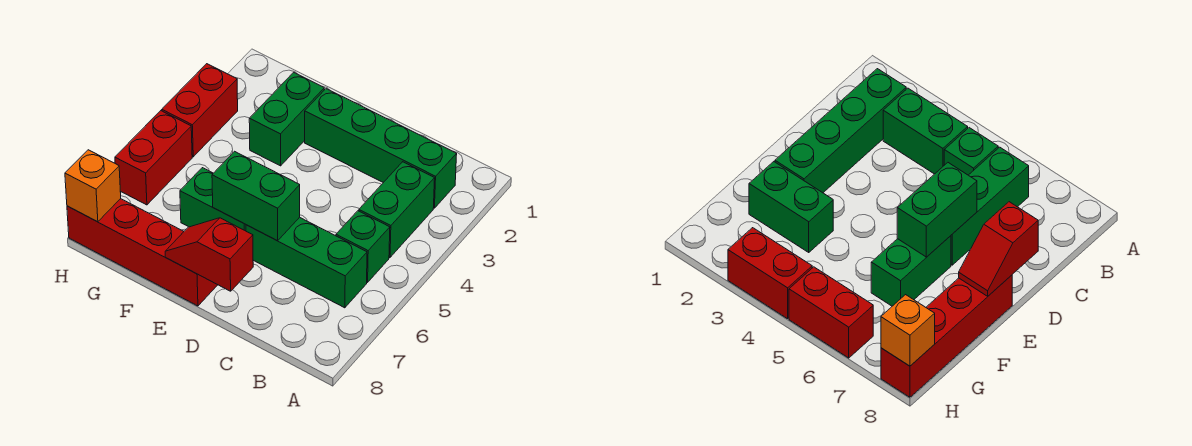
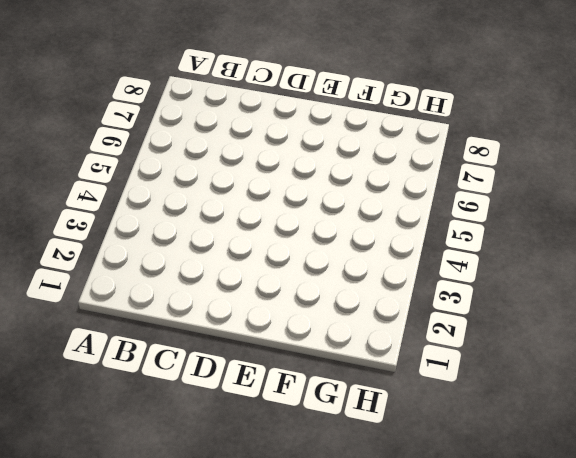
none -> green 1x4 brick [305,89,457,208]
none -> green 1x2 brick [359,162,435,257]
none -> green 1x1 brick [336,211,390,282]

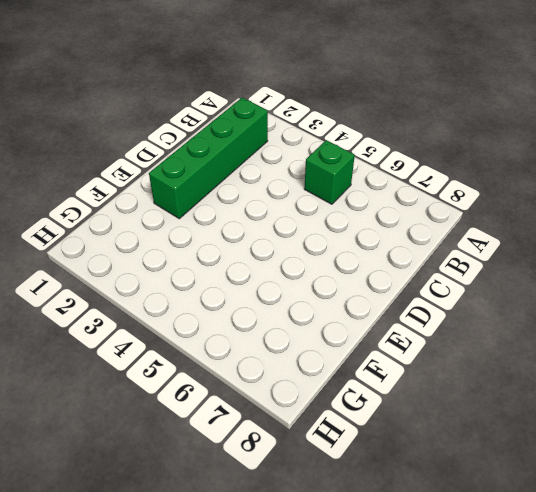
none -> green 1x2 brick [359,162,435,257]
none -> green 1x3 brick [246,217,367,308]
none -> green 1x2 brick [180,168,246,231]

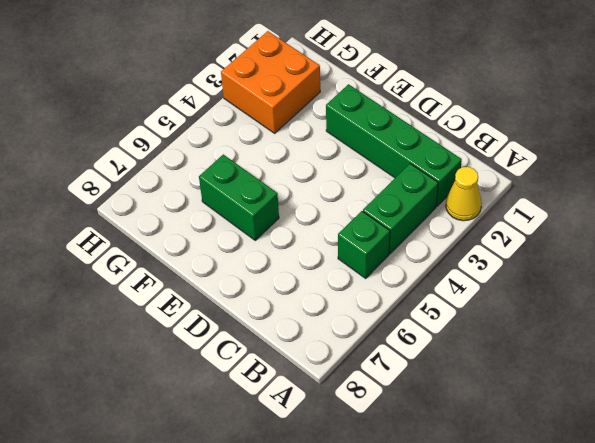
yellow 1x1 cone [446,167,482,221] -> none
orange 2x2 brick [221,31,320,133] -> red 1x2 brick [162,64,238,157]
none -> green 1x3 brick [246,217,367,308]
none -> red 1x4 brick [67,199,217,306]
none -> green 1x2 brick [249,72,324,166]

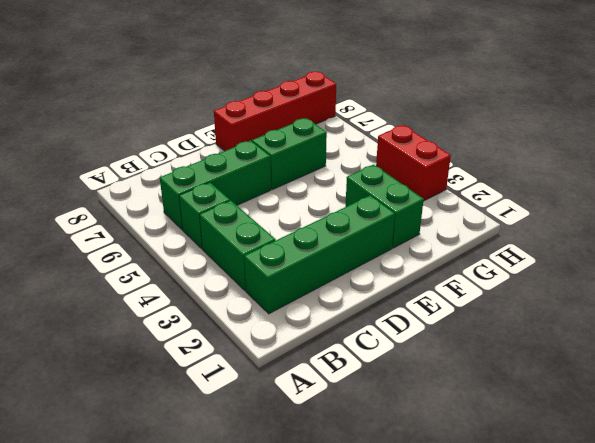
none -> red 1x2 brick [115,111,192,205]
none -> green 1x2 brick [212,151,300,241]
none -> red 1x2 slope [165,218,253,291]

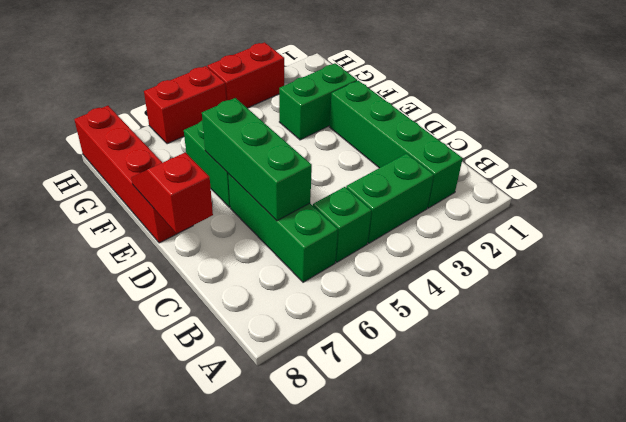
green 1x3 brick [202,98,312,221] -> green 1x2 brick [212,151,300,241]
none -> orange 1x1 brick [65,150,121,222]

